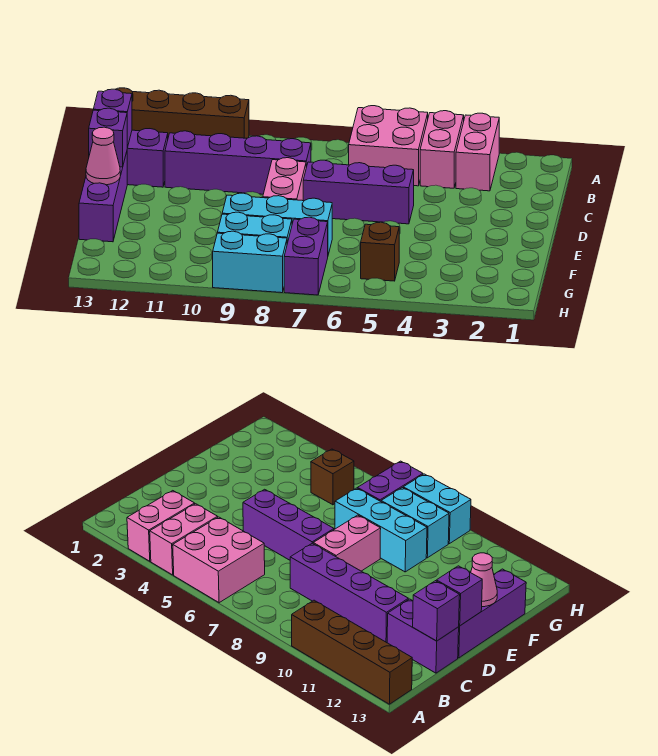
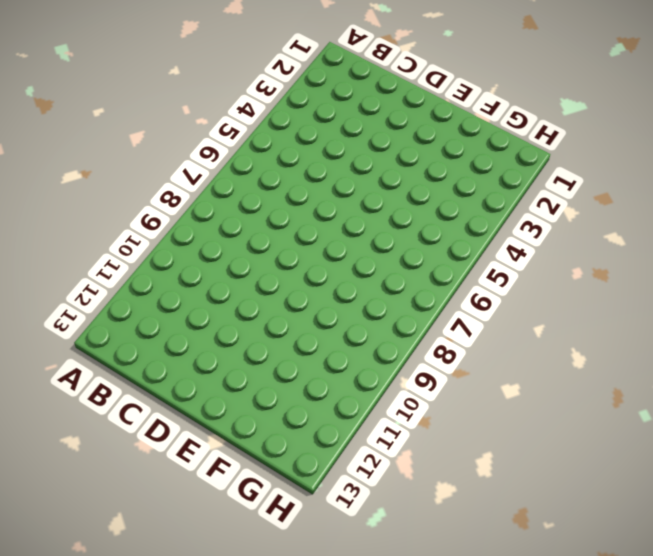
none -> pink 1x2 brick [456,113,499,191]
none -> pink 1x2 brick [420,111,464,188]
none -> pink 2x2 brick [349,106,428,186]

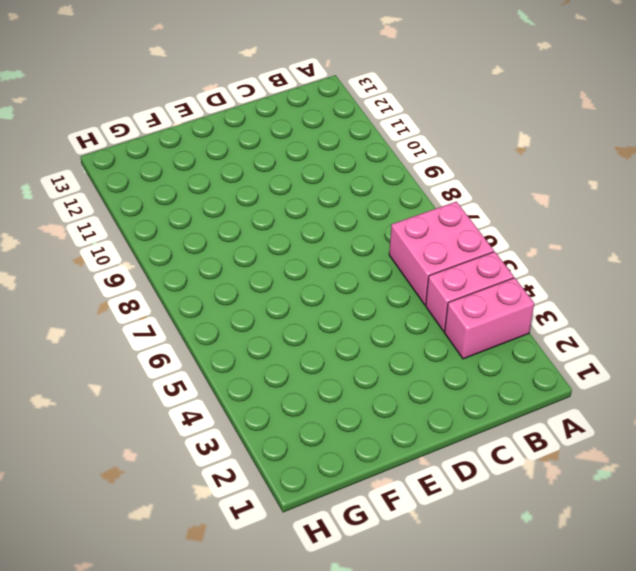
none -> brown 1x4 brick [116,88,249,138]
none -> purple 1x4 brick [165,131,311,194]
none -> purple 1x2 brick [127,129,168,187]

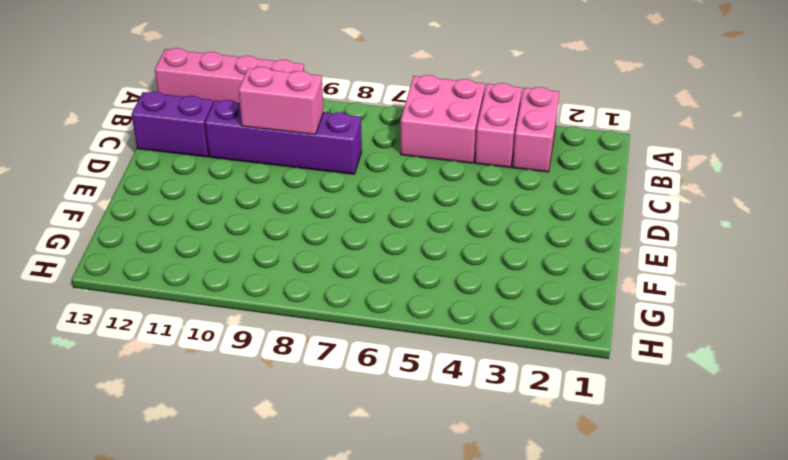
pink 1x4 brick [155,48,304,103] -> brown 1x4 brick [116,88,249,138]
pink 1x2 brick [239,67,324,134] -> pink 1x2 brick turned to [263,158,306,201]
none -> purple 1x3 brick [303,160,414,224]
none -> purple 1x3 brick [79,152,127,242]
none -> cyan 1x3 brick [222,193,332,255]

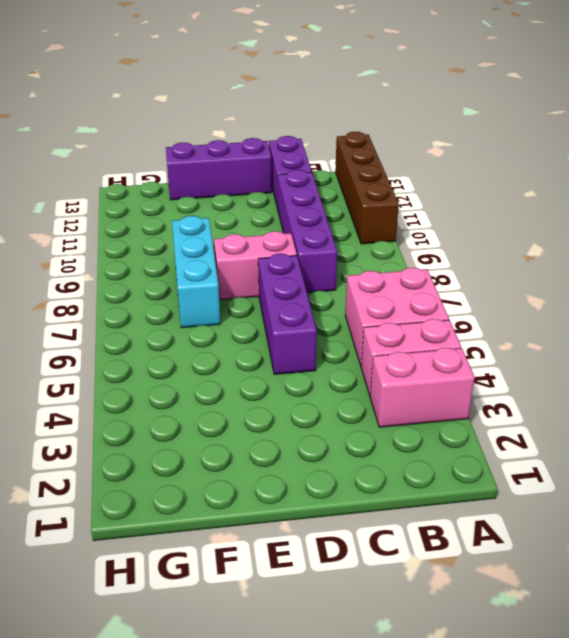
none -> brown 1x1 brick [361,222,399,281]
none -> purple 1x2 brick [284,217,328,295]
none -> cyan 1x2 brick [217,212,292,243]

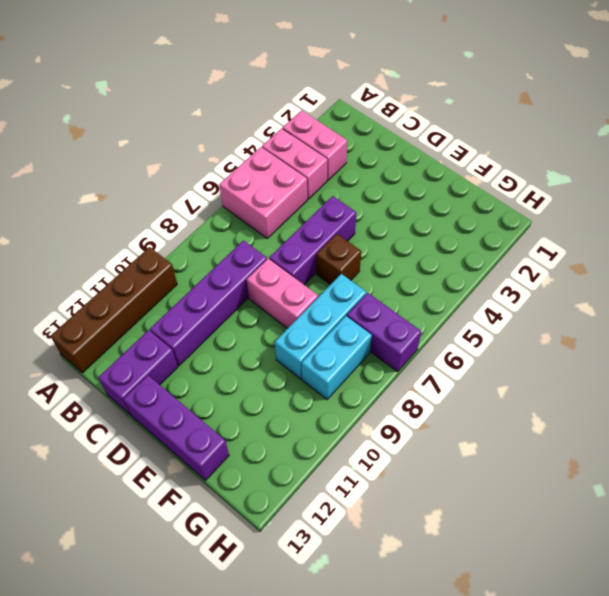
brown 1x1 brick [316,234,361,285] -> brown 1x1 brick moved to [361,222,399,281]
none -> cyan 1x2 brick [213,231,287,293]
none -> purple 1x1 brick [93,89,132,148]
none -> purple 1x1 brick [89,108,127,167]

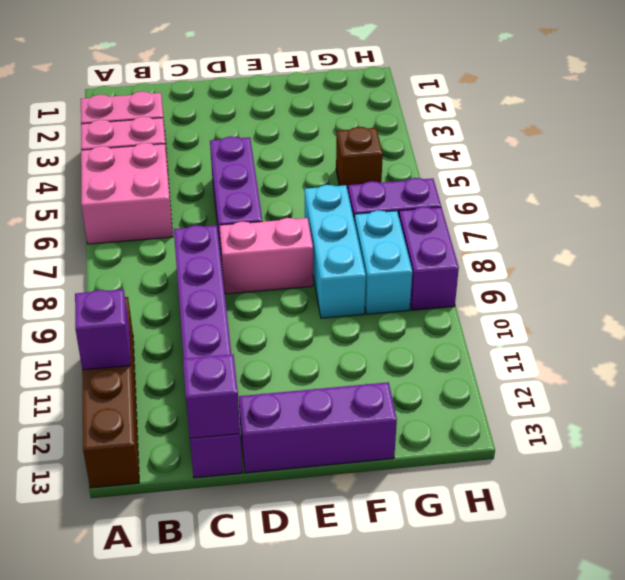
purple 1x1 brick [75,289,131,370] -> purple 1x1 brick moved to [89,108,127,167]
purple 1x2 brick [399,207,459,310] -> cyan 1x2 brick [213,231,287,293]
none -> pink 1x1 cone [86,127,120,185]

